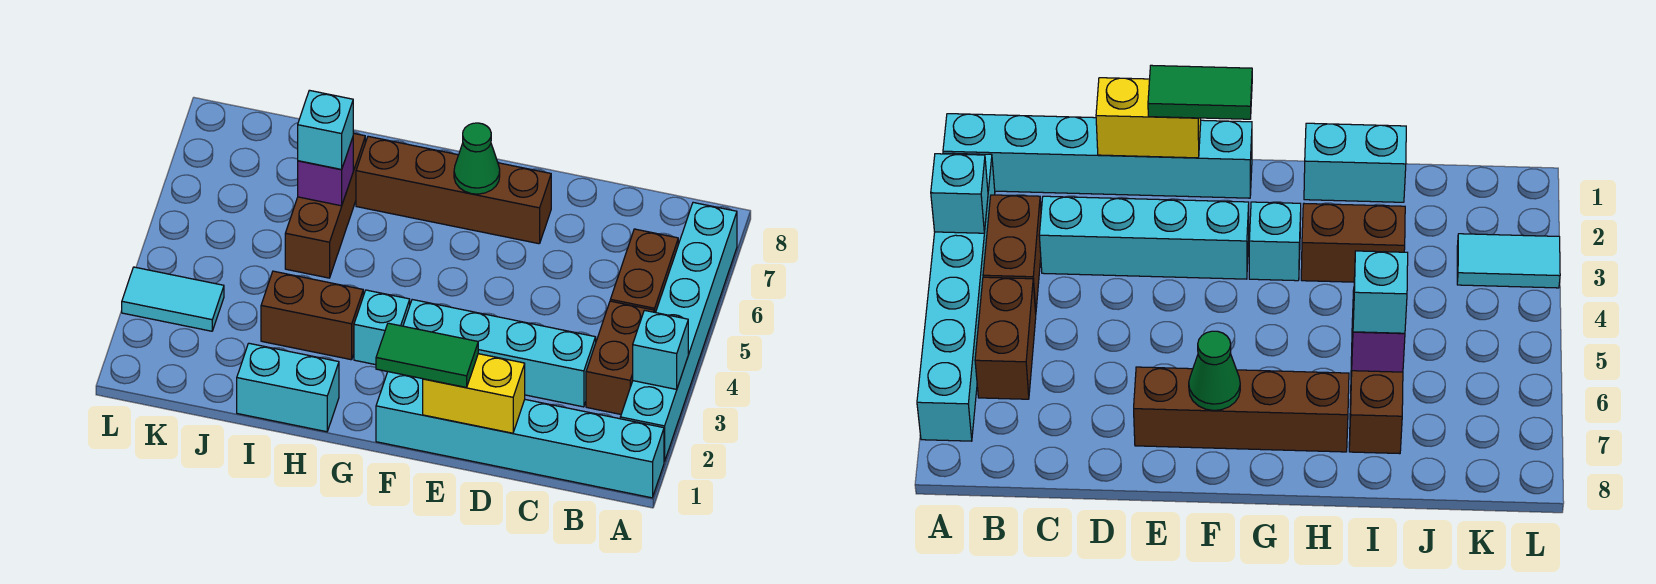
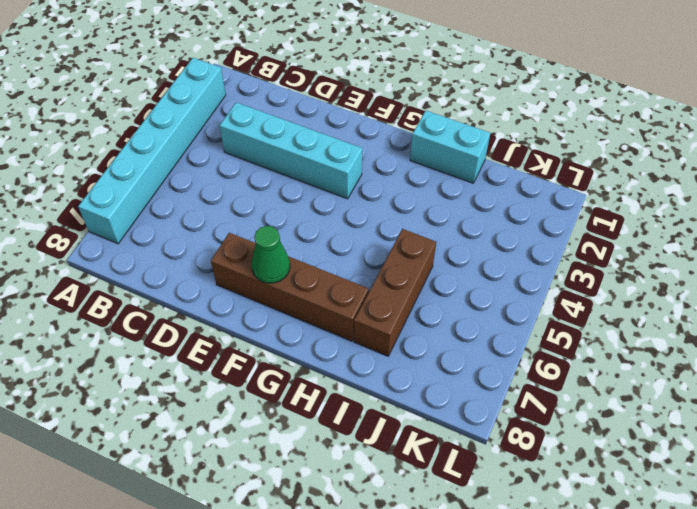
none -> cyan 1x6 brick [376,372,664,498]
none -> brown 1x2 brick [586,301,654,414]
none -> brown 1x2 brick [610,229,678,313]

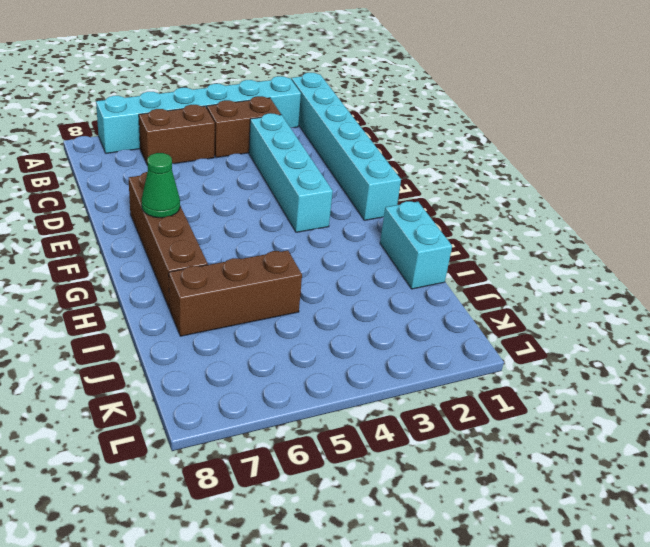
none -> cyan 1x1 brick [354,290,410,365]
none -> brown 1x2 brick [261,271,363,360]
none -> cyan 1x2 tile [122,267,224,331]

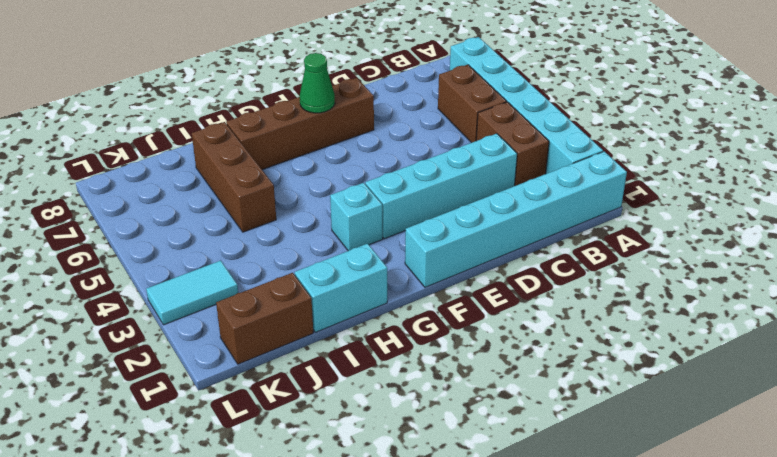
brown 1x2 brick [216,273,313,364] -> brown 1x2 brick moved to [261,271,363,360]
none -> cyan 1x1 brick [633,310,688,389]
none -> yellow 1x2 brick [423,354,525,433]
none -> purple 1x1 brick [298,138,353,206]

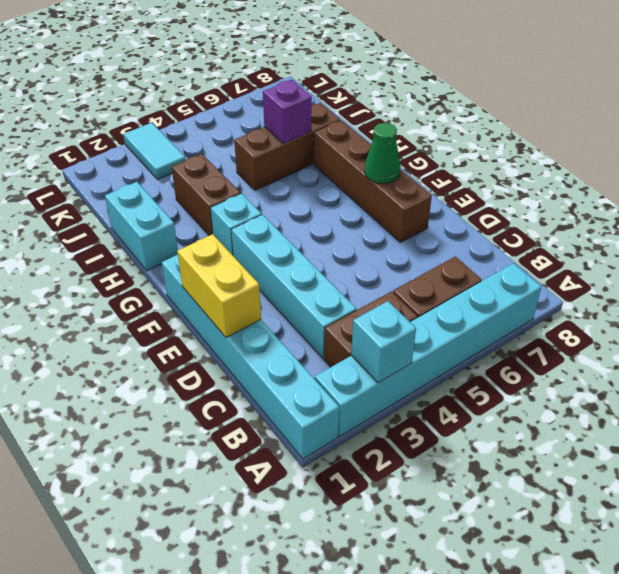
none -> green 1x2 tile [376,323,478,388]
none -> cyan 1x1 brick [298,90,353,170]

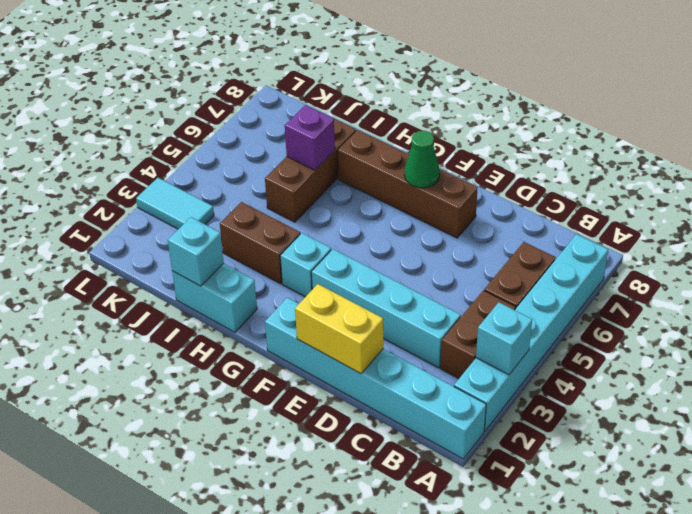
cyan 1x1 brick [168,217,224,286] -> cyan 1x1 brick moved to [298,90,353,170]
none -> green 1x2 tile [376,323,478,388]

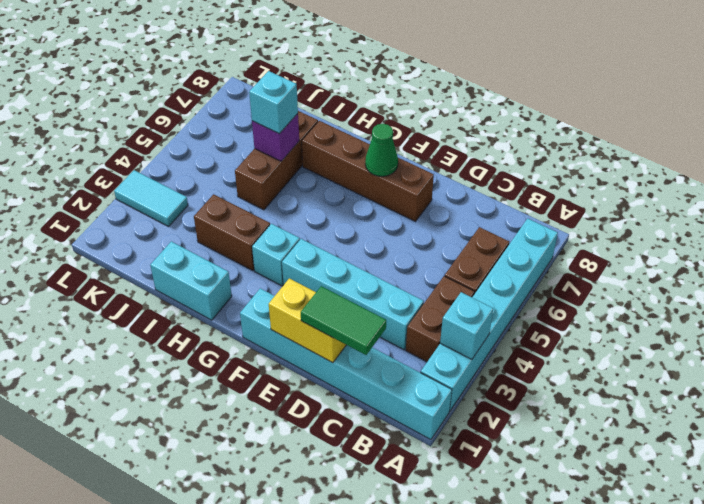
green 1x2 tile [301,286,386,355] -> green 1x2 tile moved to [376,323,478,388]

